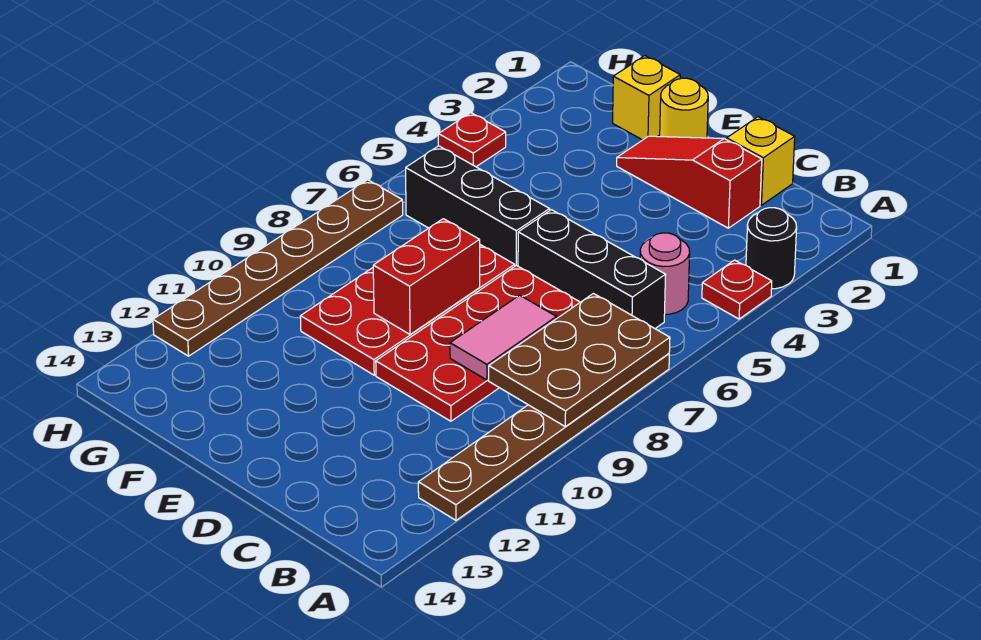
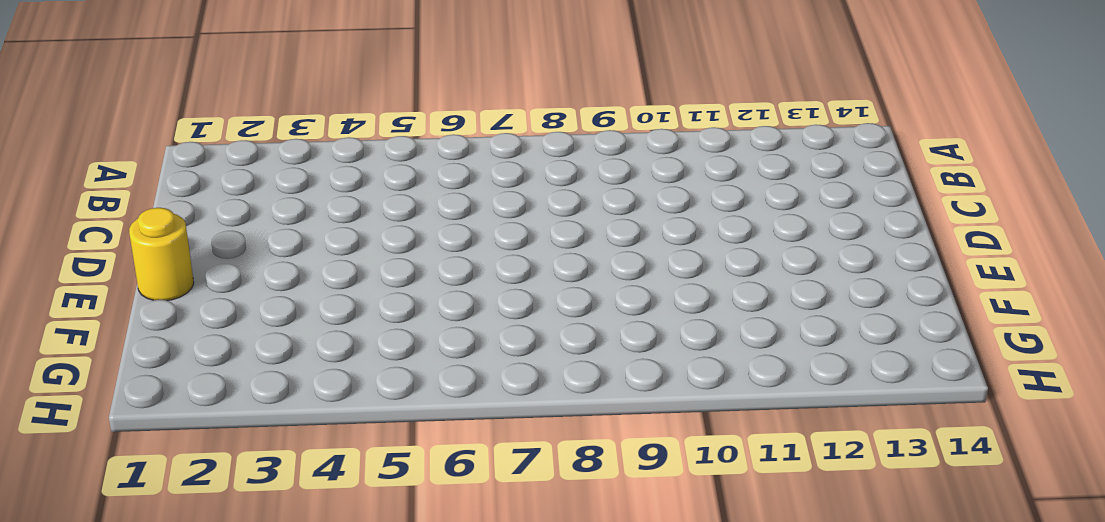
none -> black 1x1 round brick [746,208,797,289]
none -> red 1x1 plate [702,260,772,319]
none -> brown 1x6 plate [418,354,669,520]

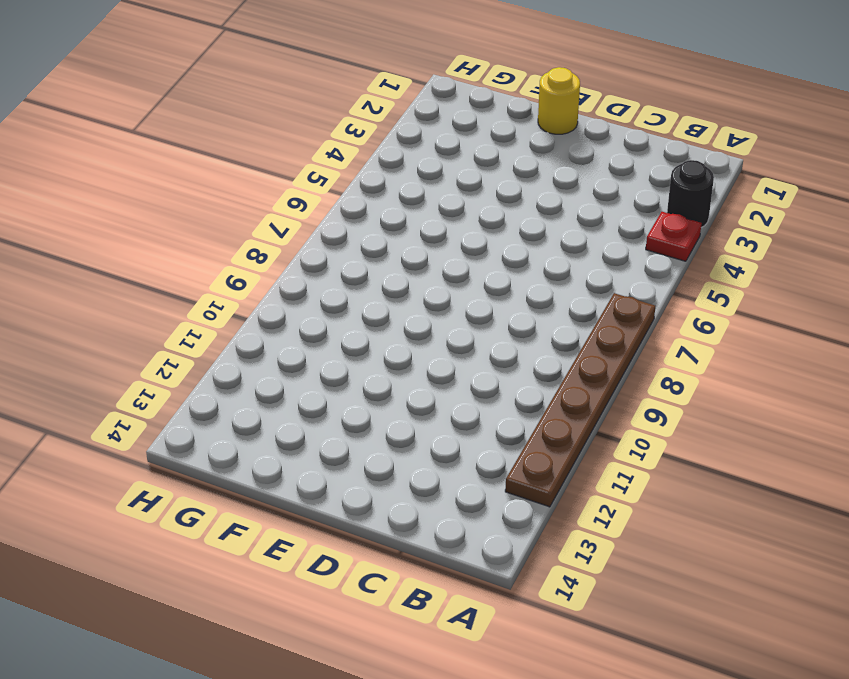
none -> pink 1x1 round brick [640,233,690,314]
none -> black 1x3 brick [518,210,666,328]
none -> yellow 1x1 brick [727,117,795,205]

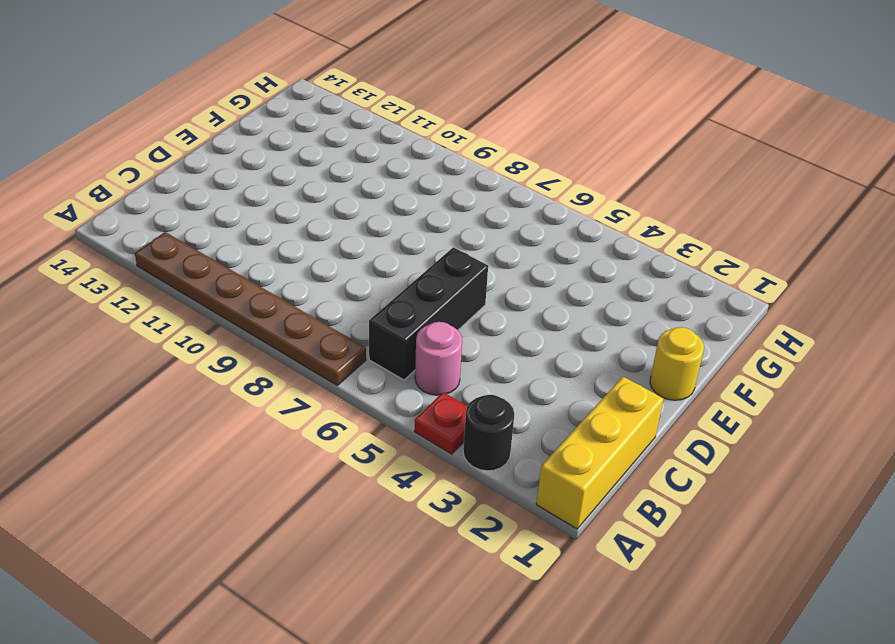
yellow 1x3 brick [536,377,664,529] -> yellow 1x1 brick [727,117,795,205]
none -> red 1x3 slope [617,136,762,228]
none -> red 2x4 plate [376,265,580,421]
none -> black 1x3 brick [406,146,550,266]

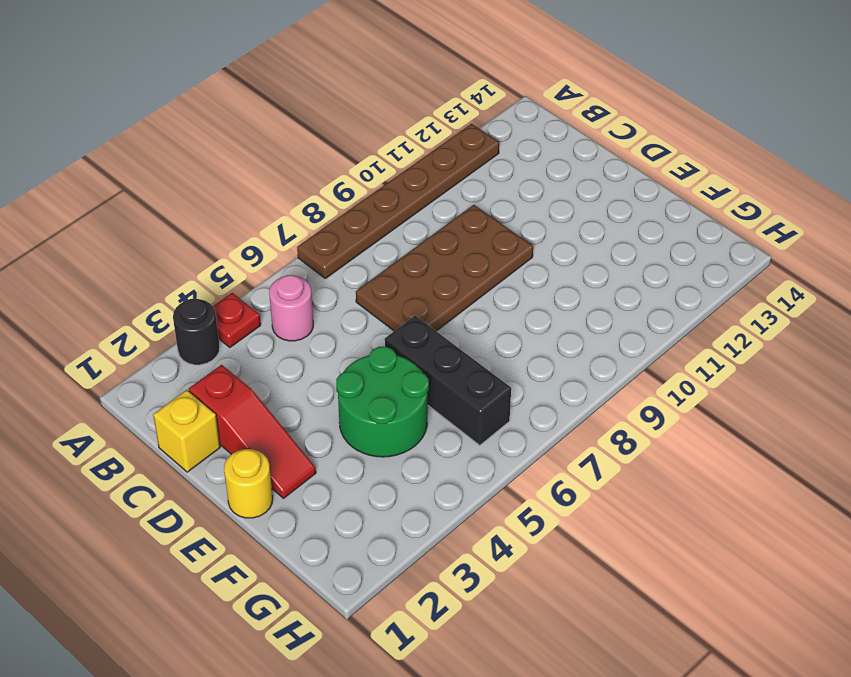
brown 2x4 plate [356,205,533,331] -> red 2x4 plate [376,265,580,421]
green 2x2 round brick [336,347,429,457] -> none
none -> black 1x3 brick [518,210,666,328]
none -> red 2x4 plate [300,245,515,375]
none -> yellow 1x1 brick [613,56,680,140]

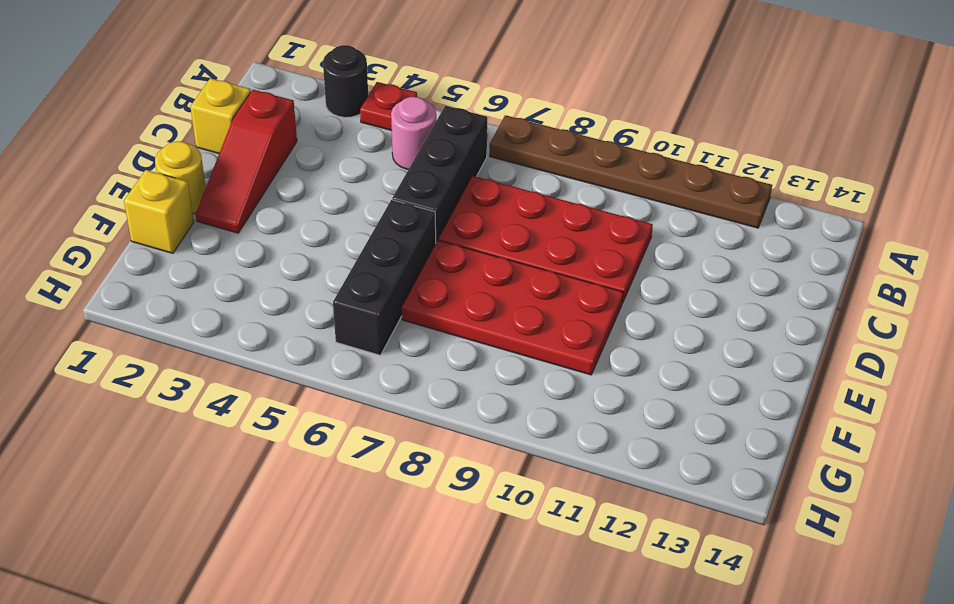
none -> red 1x1 plate [438,113,506,167]
none -> brown 1x6 plate [153,180,403,356]
none -> brown 2x3 plate [489,293,670,426]

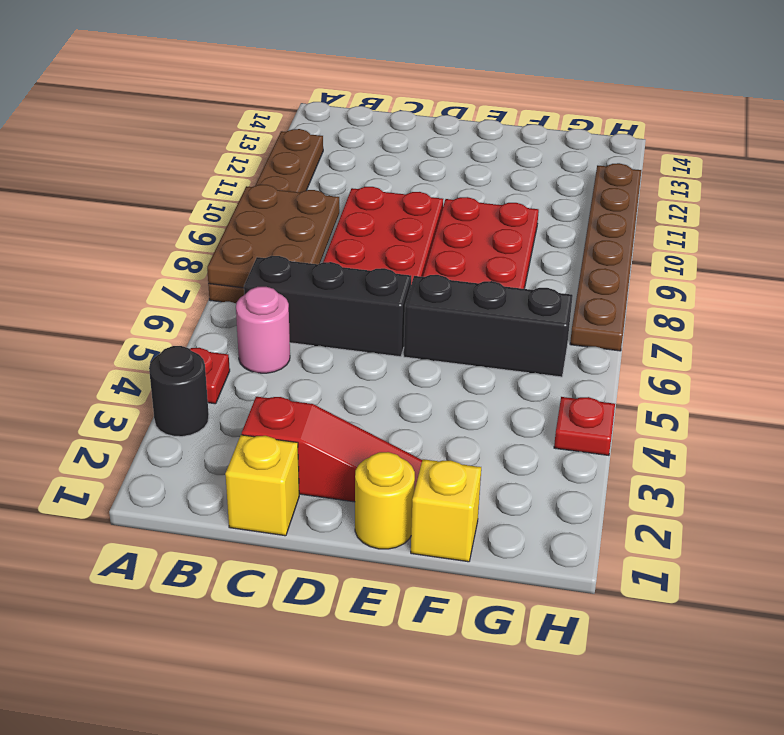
none -> pink 1x2 tile [450,295,556,380]
none -> red 1x2 brick [373,219,480,334]

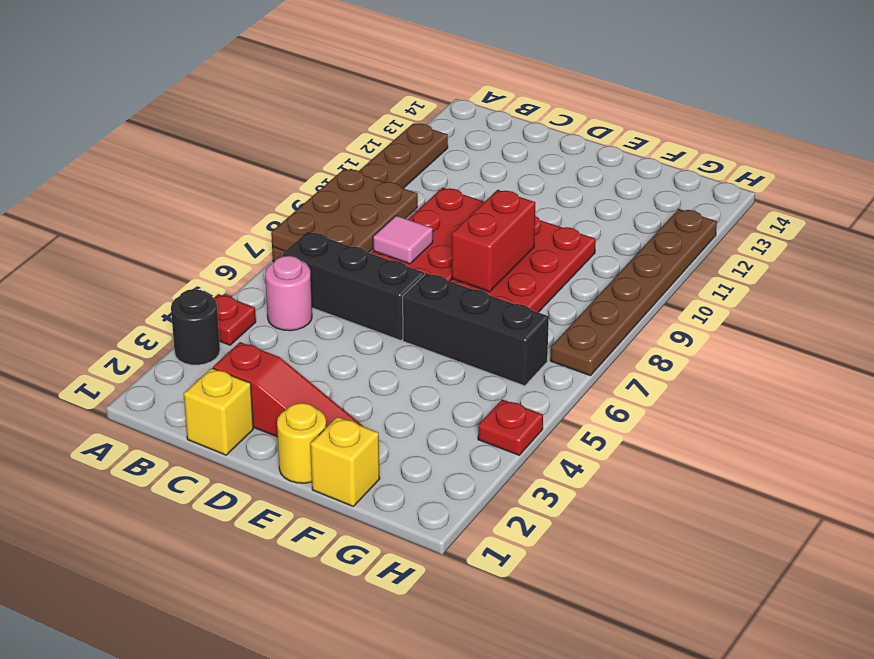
pink 1x1 tile [373,216,433,264] -> pink 1x2 tile [450,295,556,380]

